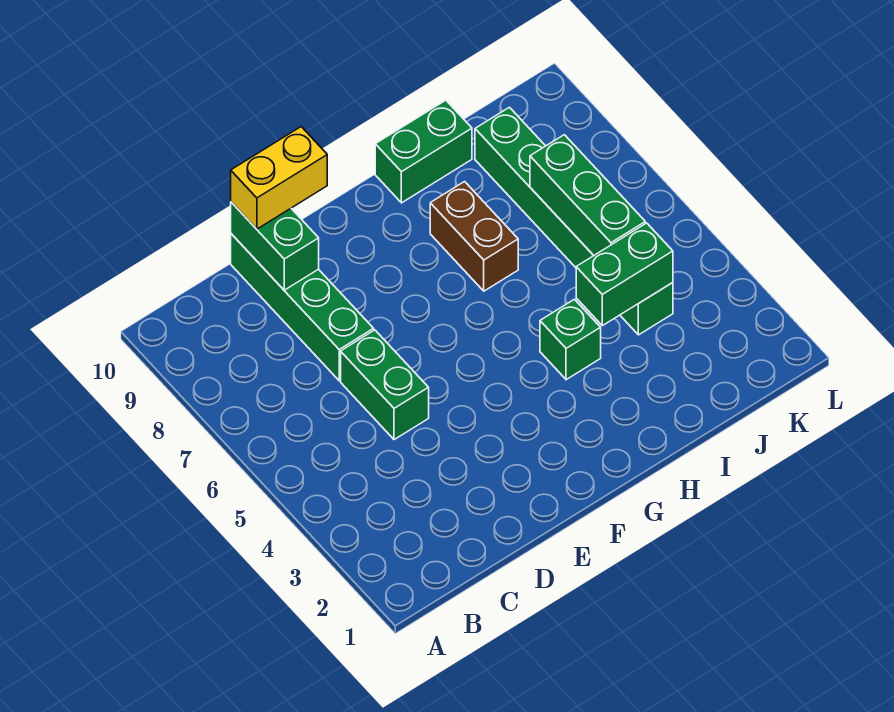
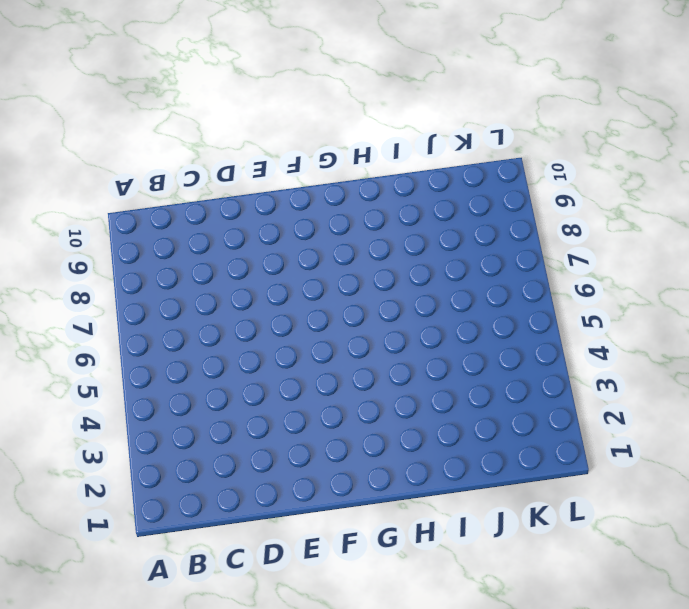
none -> green 1x2 brick [341,330,429,440]
none -> green 1x4 brick [231,234,374,381]

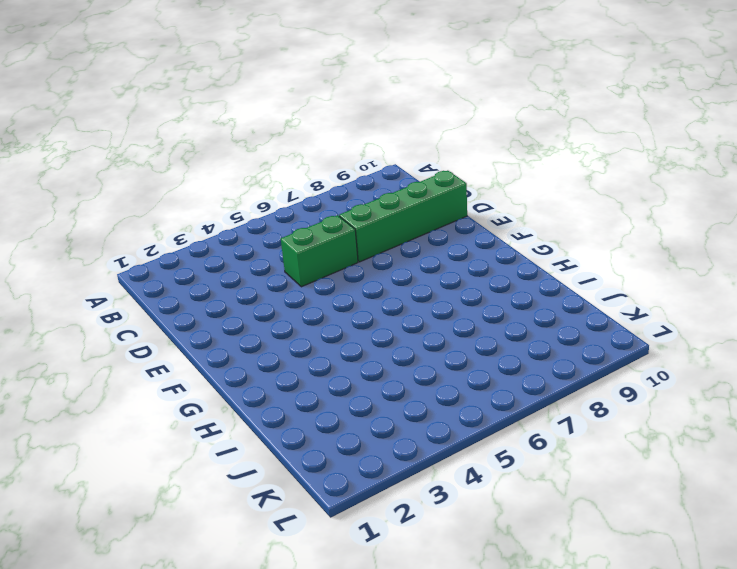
none -> green 1x1 brick [540,299,601,380]
none -> brown 1x2 brick [430,182,518,291]

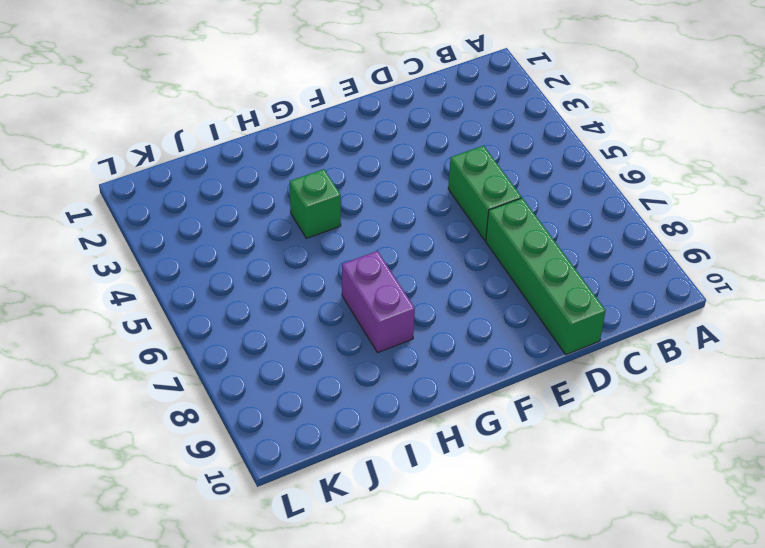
purple 1x2 brick [342,251,415,352] -> brown 1x2 brick [430,182,518,291]
none -> green 1x2 brick [375,100,472,203]
none -> green 1x6 brick [475,107,673,335]

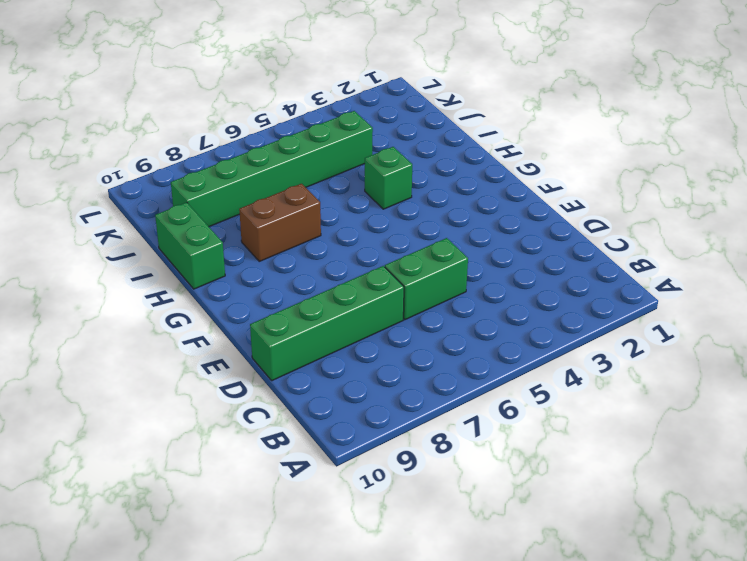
none -> green 1x2 brick [231,202,319,290]
none -> green 1x2 brick [576,223,673,326]

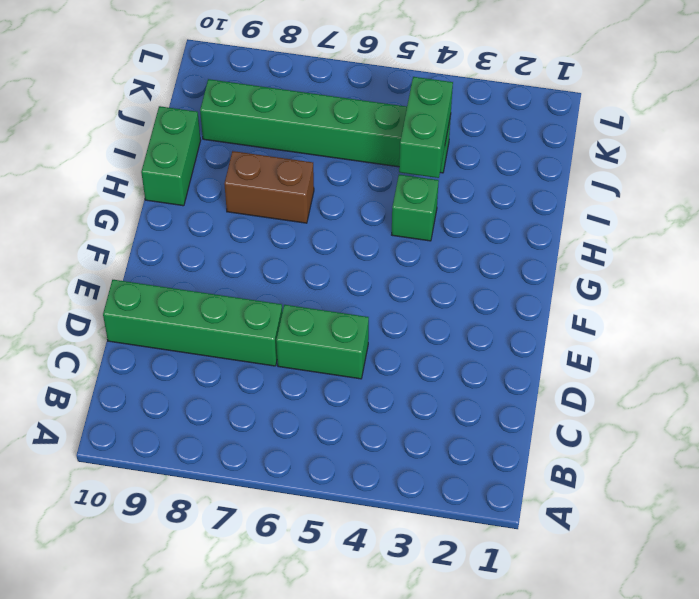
none -> green 1x2 brick [231,202,319,290]
none -> green 1x3 brick [530,135,645,256]

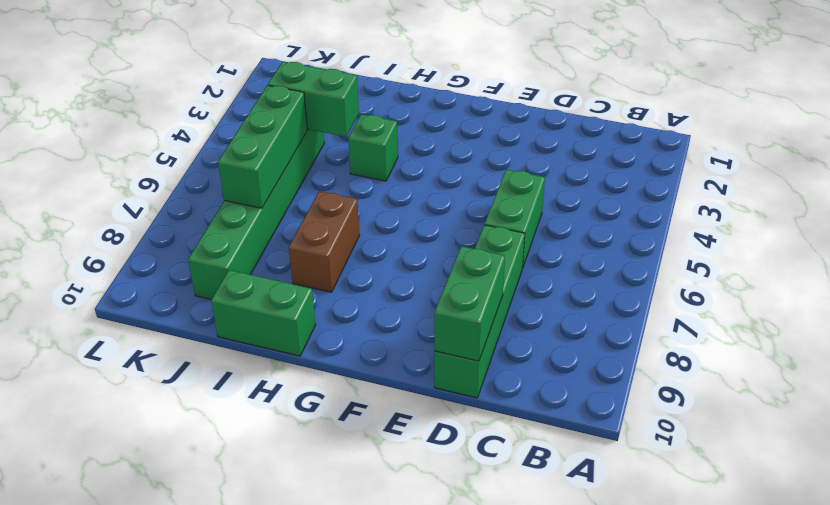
none -> yellow 1x2 brick [231,127,327,229]

